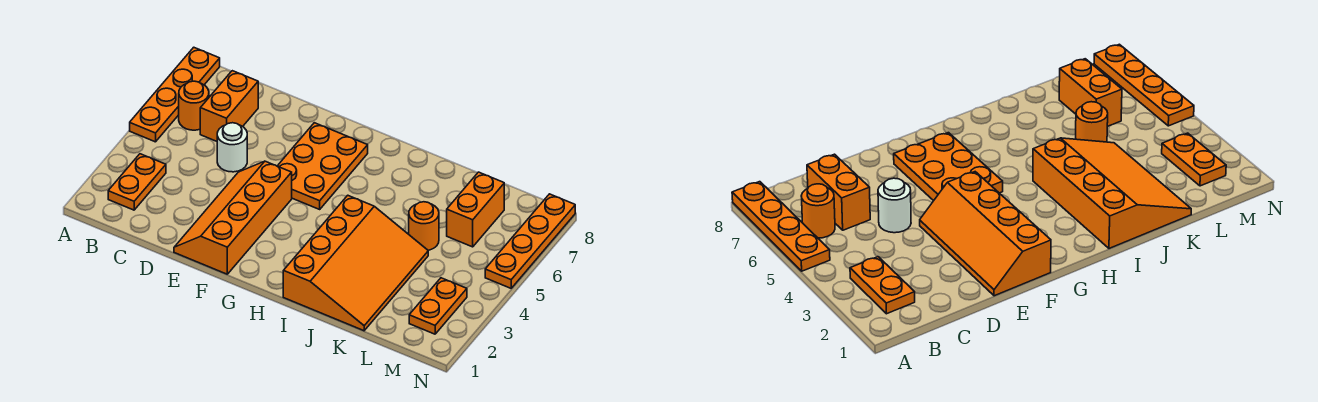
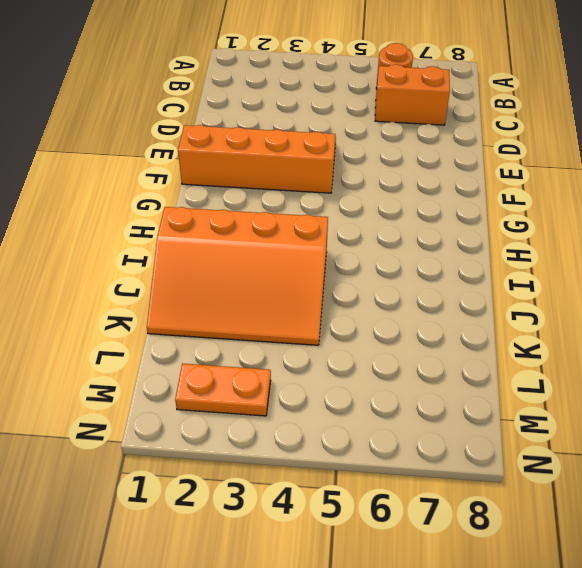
none -> orange 1x4 plate [130,47,220,142]
none -> orange 1x2 plate [108,154,166,210]
none -> white 1x1 round brick [217,123,247,172]

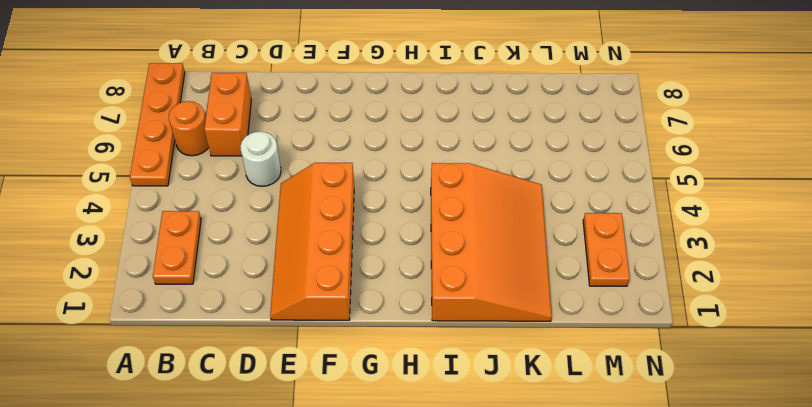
none -> orange 2x3 plate [278,123,368,209]
none -> orange 1x1 round brick [409,202,439,250]
none -> orange 1x2 brick [447,172,504,247]

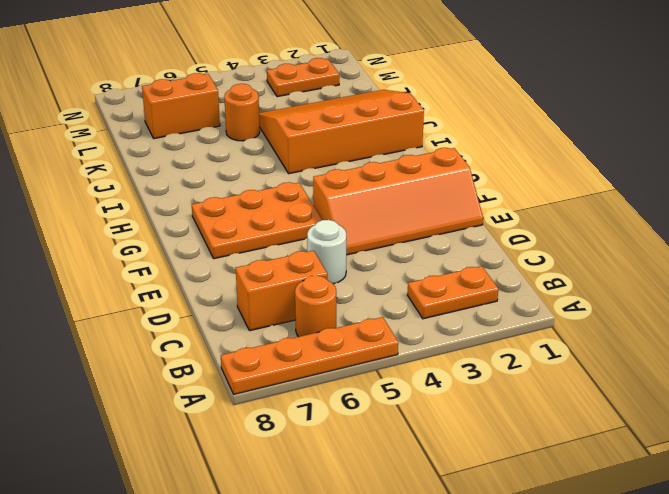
none -> orange 1x4 plate [485,194,575,288]

